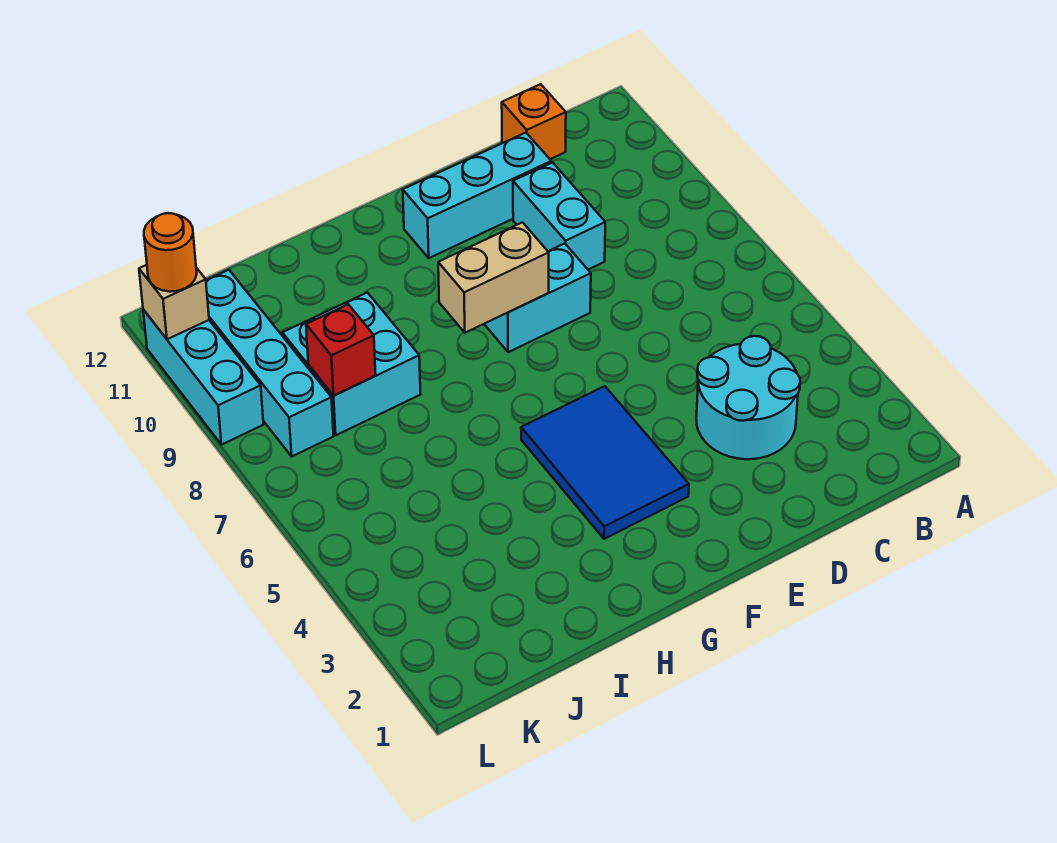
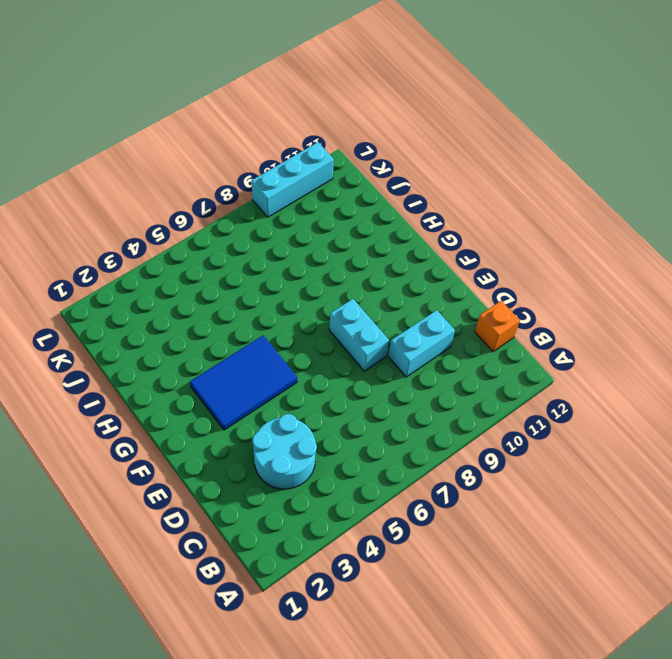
none -> cyan 1x3 brick [403,133,551,258]
none -> cyan 2x2 brick [282,293,421,435]
none -> cyan 1x4 brick [206,270,333,456]

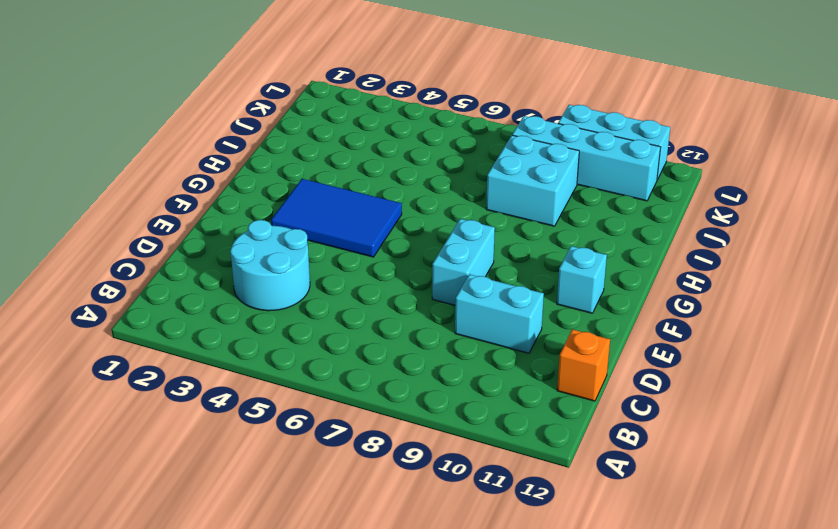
cyan 1x1 brick [557,246,607,313] -> cyan 1x3 brick [403,133,551,258]
none -> tan 1x2 brick [438,222,549,333]
none -> red 1x1 brick [306,304,376,396]
none -> tan 1x1 brick [139,265,209,339]

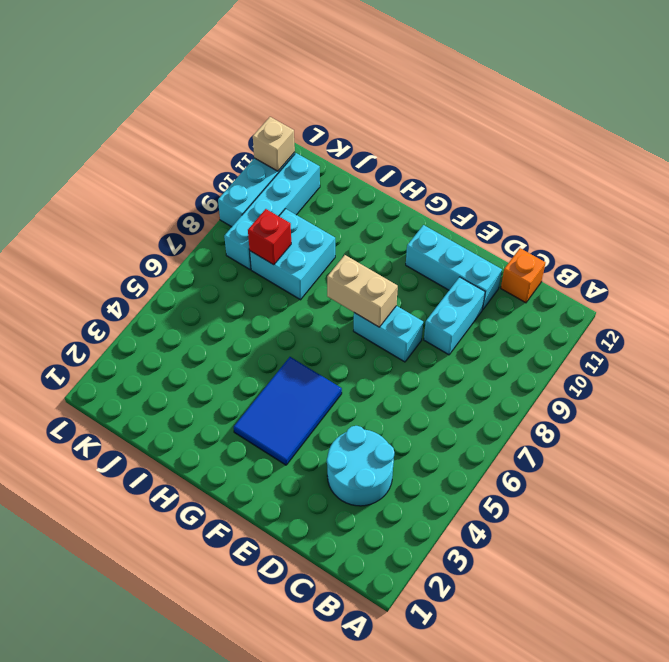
none -> orange 1x1 round brick [144,213,197,292]

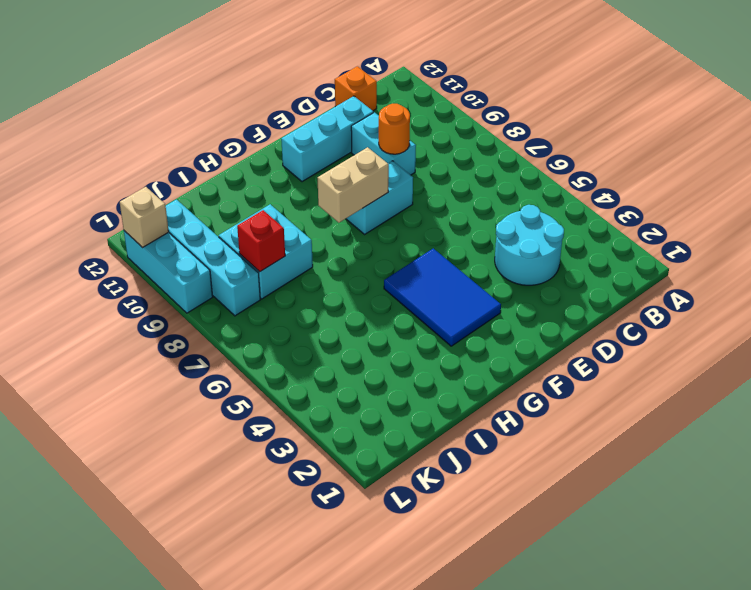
orange 1x1 round brick [379,104,410,154] -> orange 1x1 round brick moved to [144,213,197,292]

